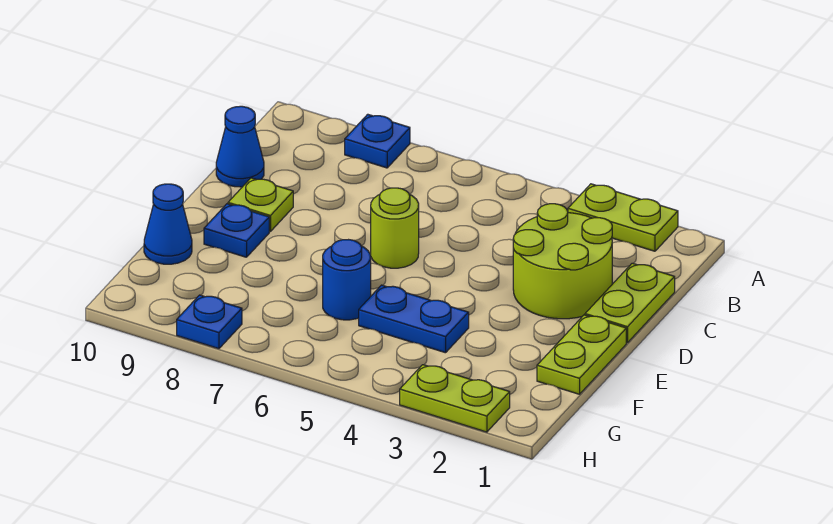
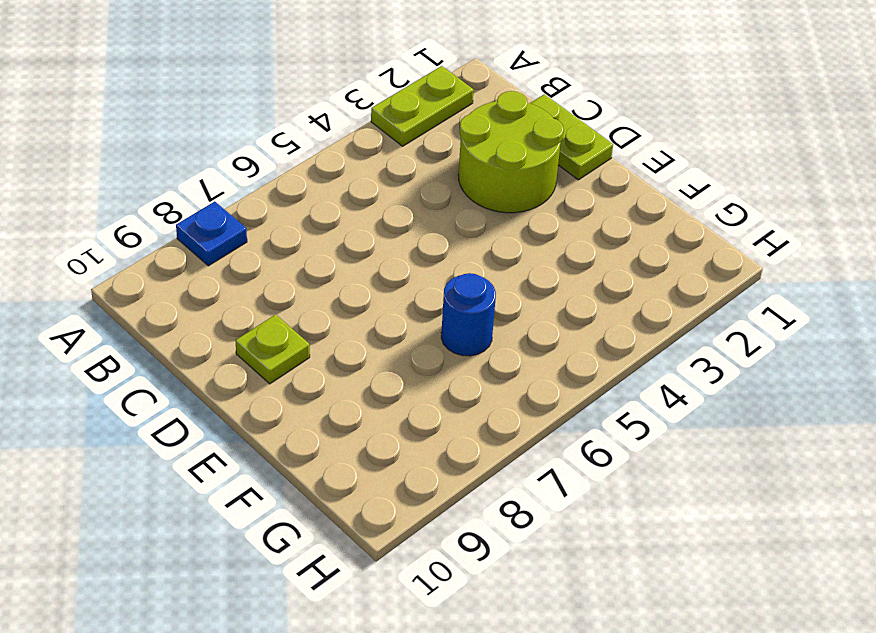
none -> blue 1x1 cone [216,106,264,187]
none -> lime 1x1 round brick [371,188,419,268]
none -> lime 1x2 plate [537,315,626,394]

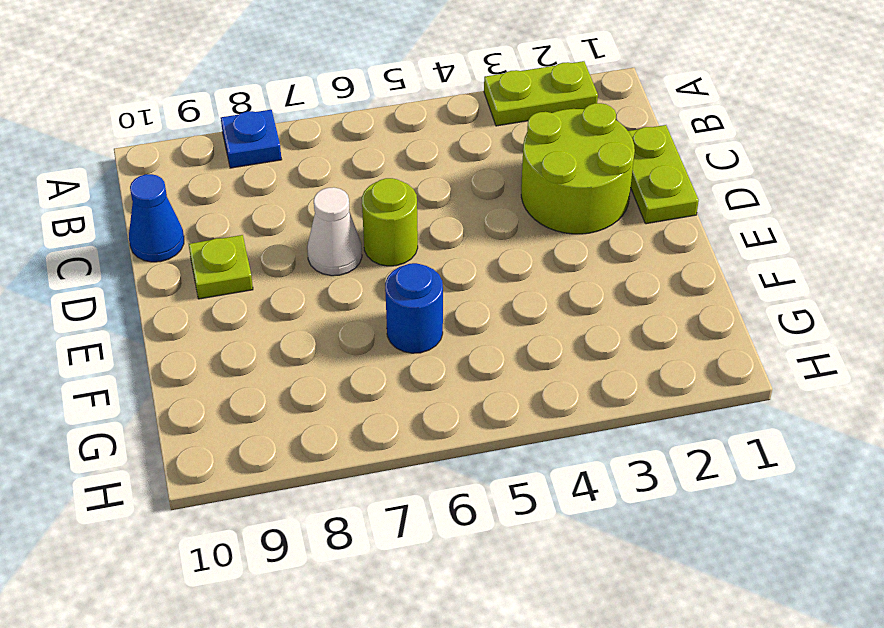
white 1x1 cone [307,187,362,276] -> none
none -> lime 1x2 plate [537,315,626,394]
none -> blue 1x1 plate [204,204,269,257]
none -> blue 1x2 plate [359,285,469,353]

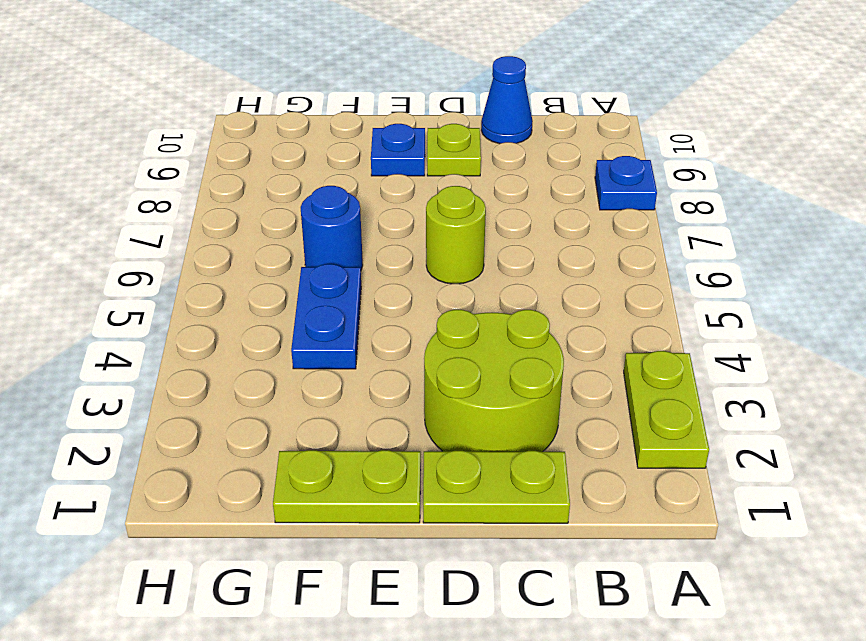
none -> blue 1x1 cone [144,184,192,264]
none -> lime 1x2 plate [400,365,510,432]
none -> blue 1x1 plate [177,295,242,349]

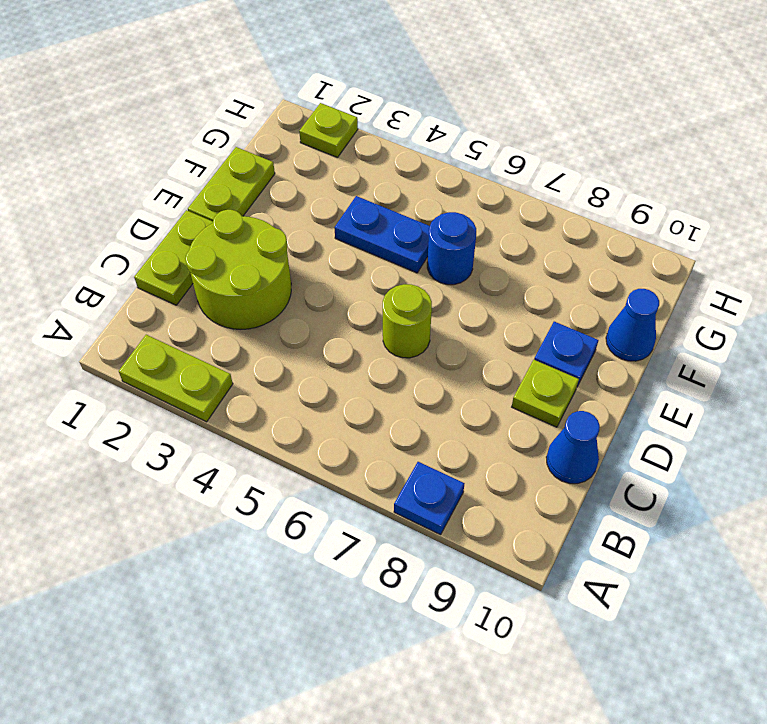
lime 1x1 plate [299,103,358,158] -> lime 1x2 plate [400,365,510,432]
none -> blue 1x1 plate [177,295,242,349]

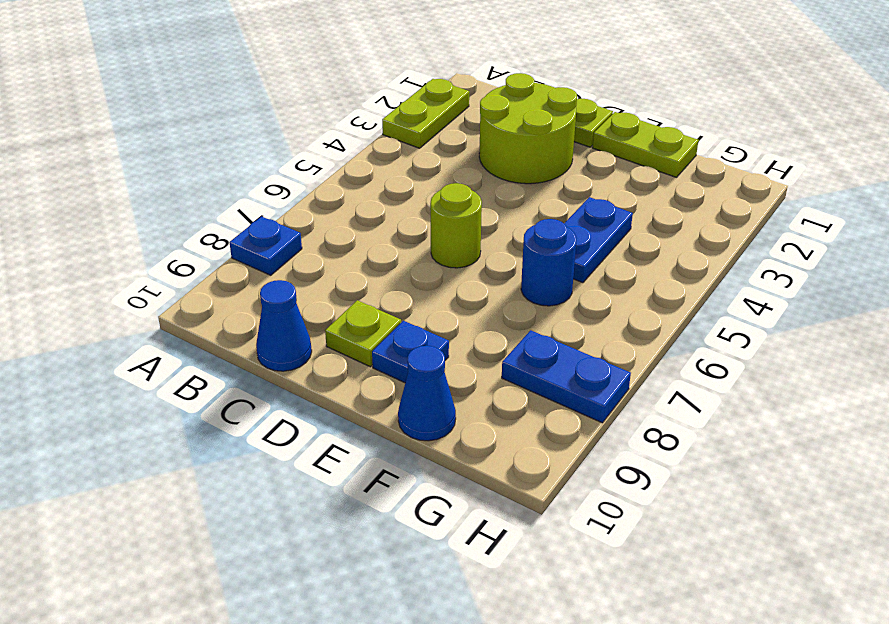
blue 1x2 plate [502,330,631,423] -> blue 1x1 plate [177,295,242,349]
none -> lime 1x2 plate [400,365,510,432]

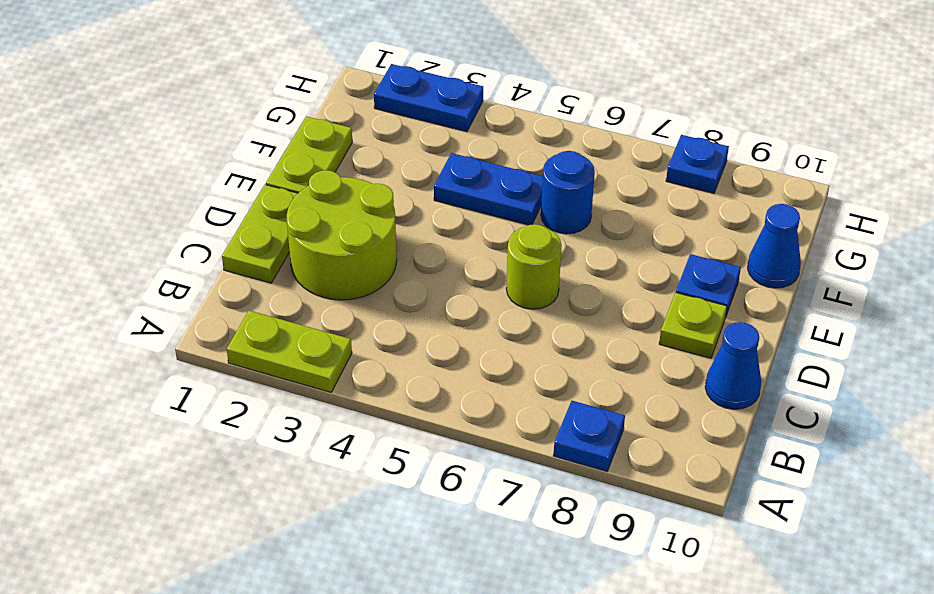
blue 1x2 plate [374,64,483,132] -> lime 1x2 plate [400,365,510,432]

